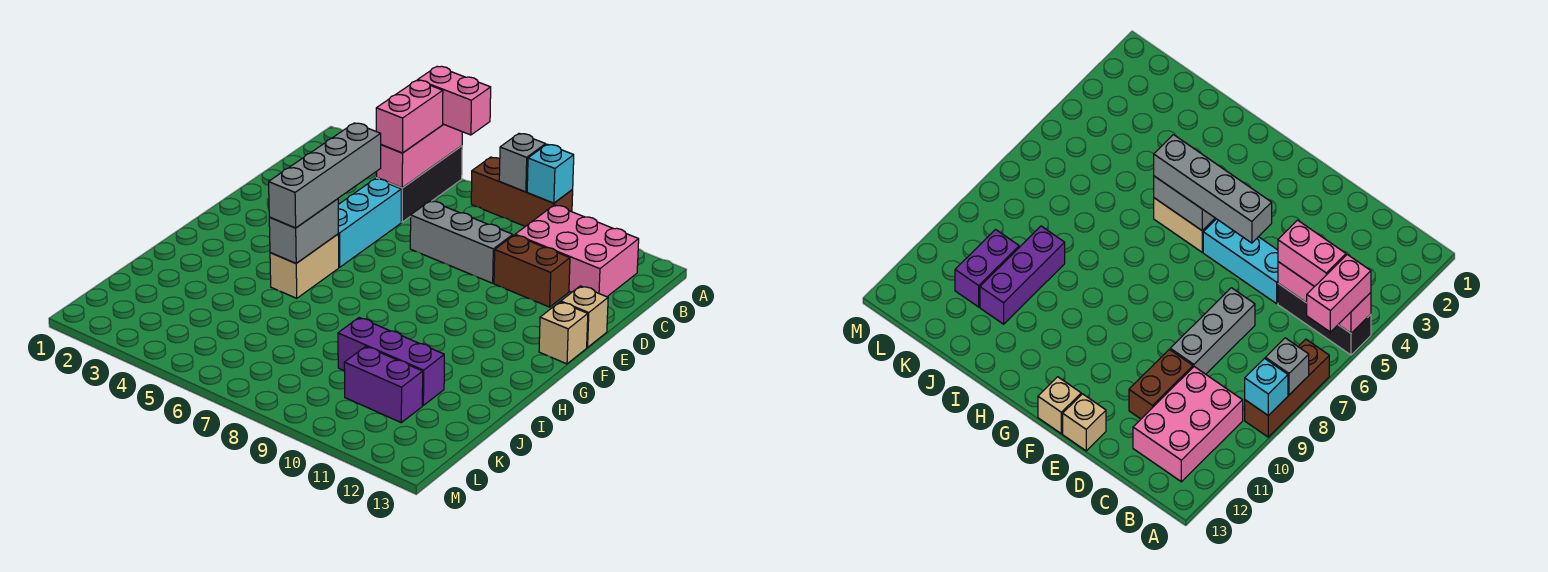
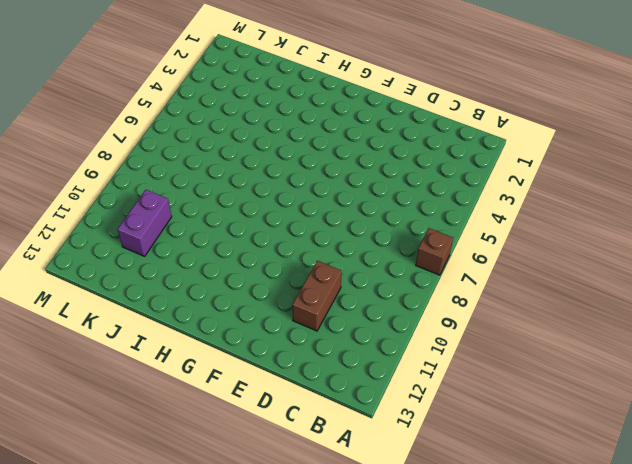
brown 1x1 brick [416,228,453,275] -> brown 1x3 brick [471,157,573,226]
none -> black 1x3 brick [377,146,462,222]
none -> pink 2x3 brick [515,205,639,297]
none -> cyan 1x3 brick [338,179,401,267]

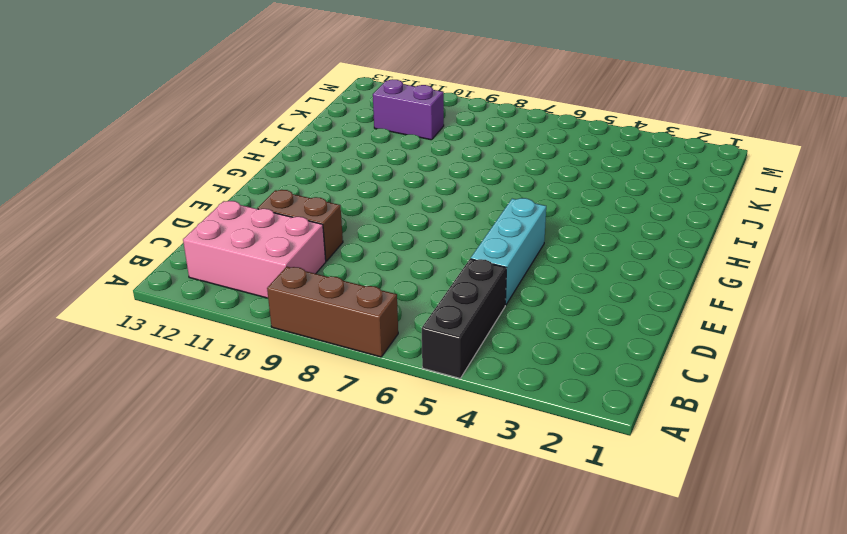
none -> grey 1x3 brick [410,201,513,283]
none -> tan 1x1 brick [561,286,608,348]
none -> tan 1x1 brick [539,302,588,364]

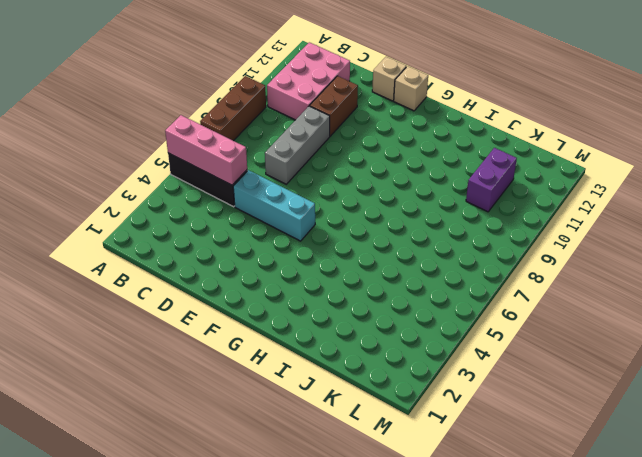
none -> tan 1x2 brick [270,234,339,298]
none -> purple 1x3 brick [338,318,444,405]
none -> grey 1x1 brick [499,133,546,192]

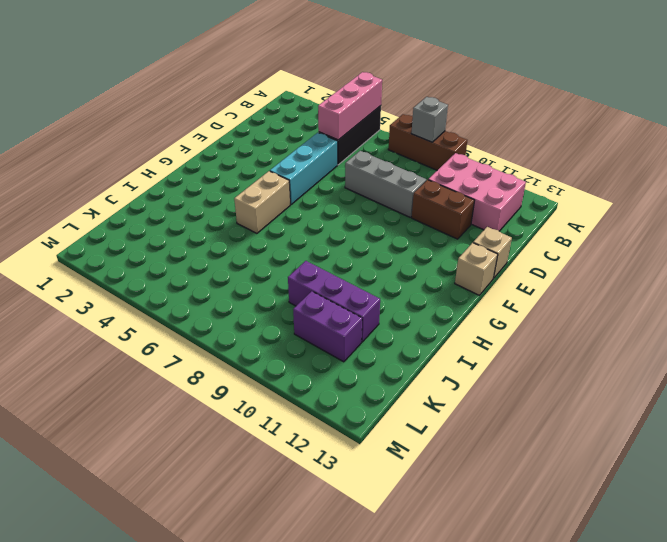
none -> cyan 1x1 brick [527,144,574,203]
none -> grey 1x2 brick [269,199,338,263]
none -> pink 1x2 brick [418,66,491,135]

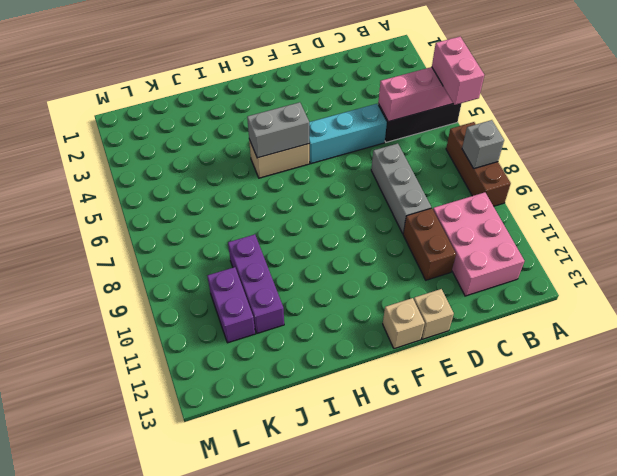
none -> cyan 1x1 brick [527,144,574,203]
none -> pink 1x2 brick [376,80,443,153]
none -> grey 1x4 brick [269,123,381,228]

